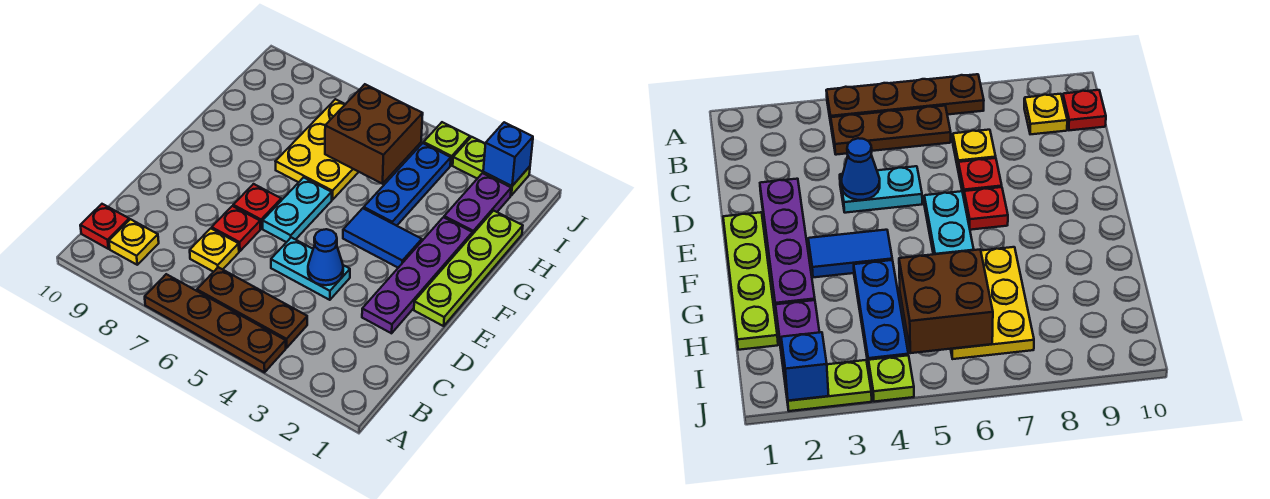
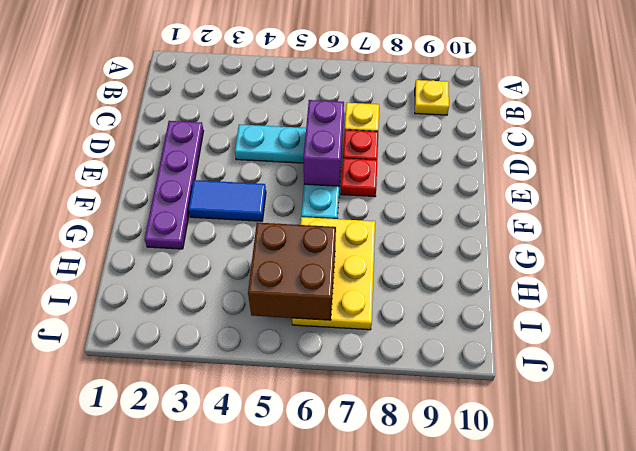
purple 1x2 brick [303,100,344,186] -> none
none -> brown 1x4 plate [145,274,286,372]
none -> brown 1x3 plate [197,267,307,348]
none -> red 1x1 plate [80,204,129,249]

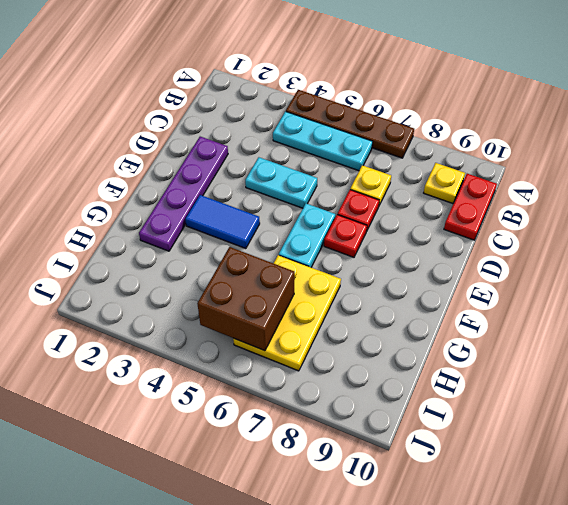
cyan 1x3 plate [273,112,373,171] -> brown 1x3 plate [197,267,307,348]
red 1x2 plate [444,174,497,240] -> red 1x1 plate [80,204,129,249]
none -> lime 1x4 plate [414,211,523,326]
none -> blue 1x3 plate [364,143,451,226]
none -> purple 1x2 plate [444,173,511,234]

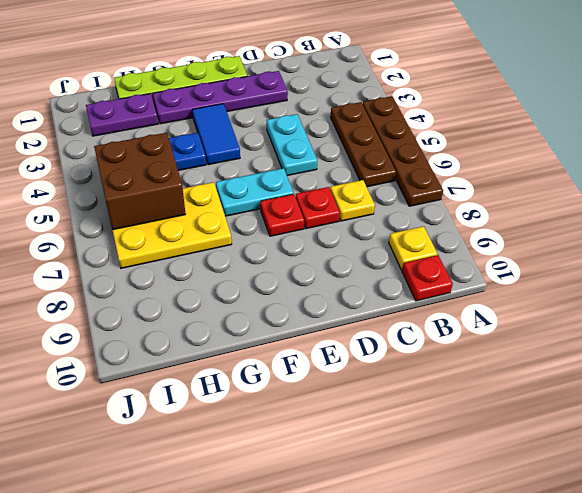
none -> lime 1x2 plate [453,137,530,195]
none -> lime 1x1 plate [424,122,470,165]
none -> blue 1x1 cone [308,229,343,285]

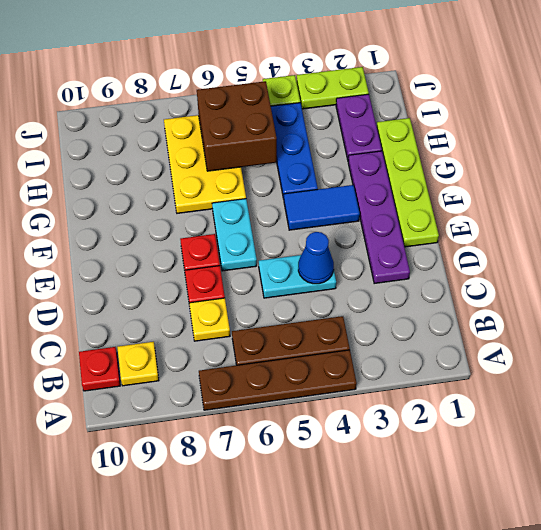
none -> blue 1x1 brick [483,122,533,186]

